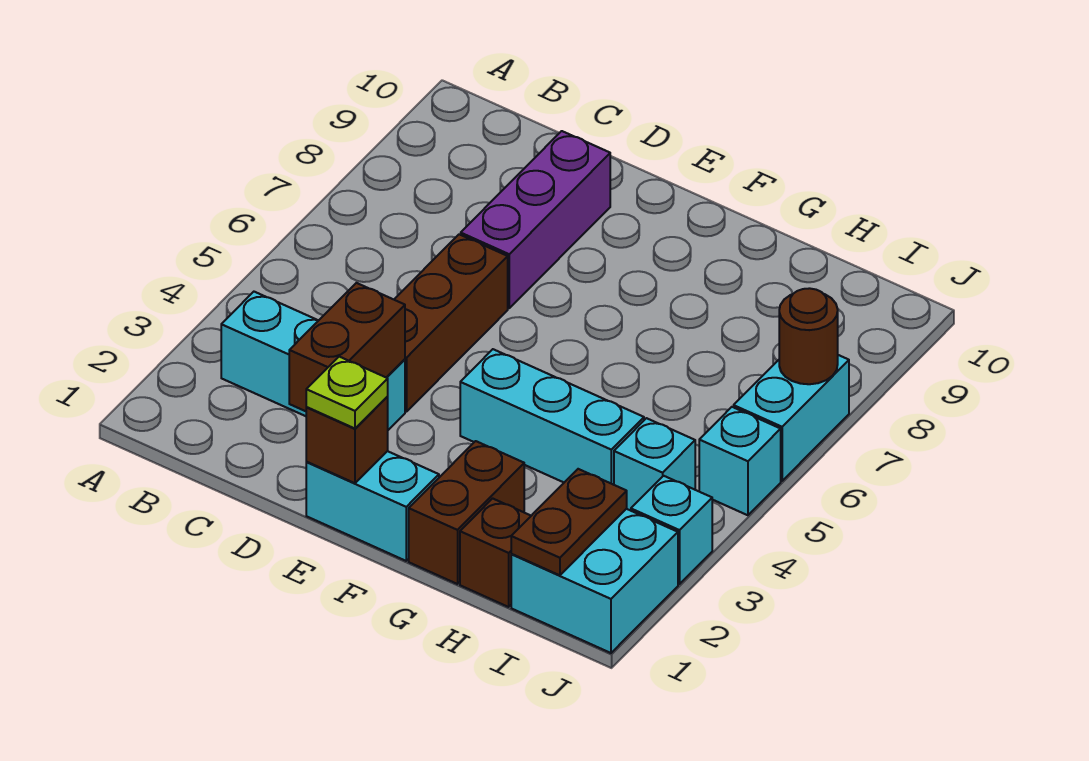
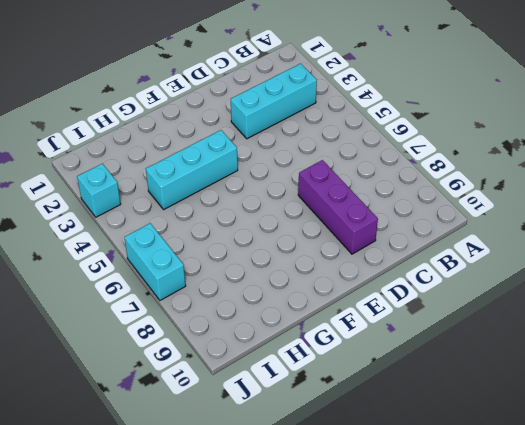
none -> brown 1x3 brick [394,234,508,412]
none -> cyan 1x2 brick [306,451,439,561]
none -> brown 1x2 brick [409,441,524,584]

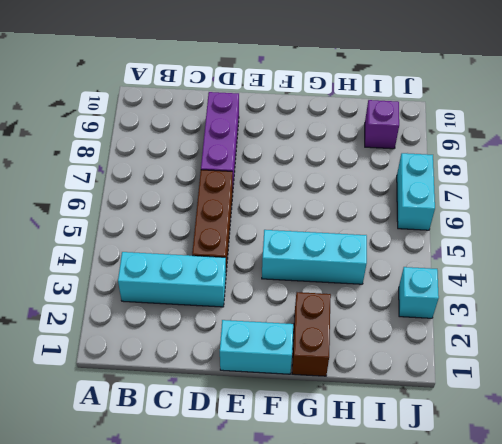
purple 1x1 brick [365,100,399,149] -> none
none -> brown 1x1 brick [460,498,531,607]
none -> cyan 2x2 brick [511,509,678,653]
none -> cyan 1x1 brick [614,418,695,511]

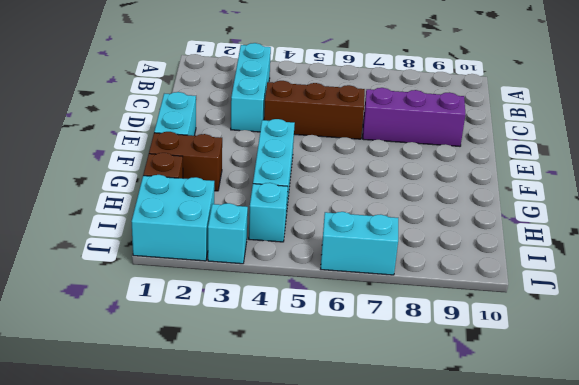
none -> cyan 1x1 brick [699,407,781,515]
none -> brown 1x2 brick [289,283,405,411]
none -> brown 1x1 brick [306,397,388,483]

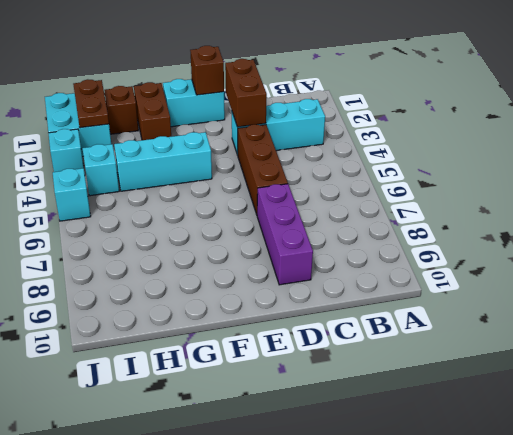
none -> cyan 1x2 brick [734,355,849,481]
none -> brown 1x1 round brick [779,288,838,384]
none -> lime 1x1 plate [306,357,388,428]

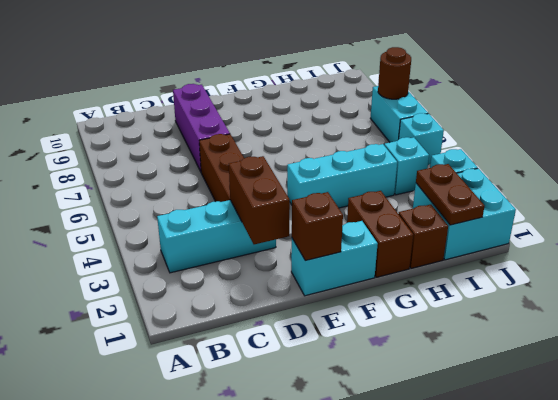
none -> lime 1x1 plate [306,357,388,428]

